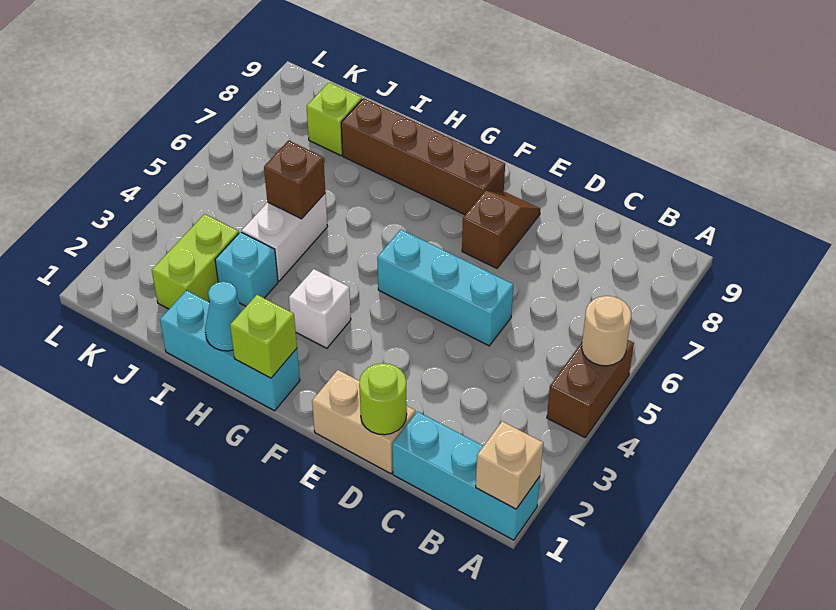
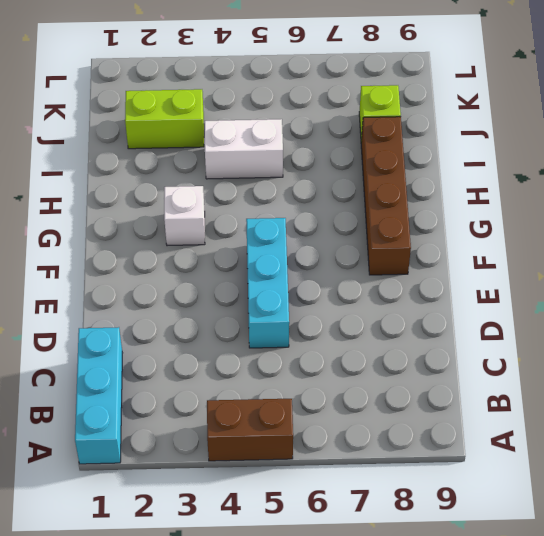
none -> tan 1x2 brick [312,370,415,474]
none -> brown 1x2 slope [462,191,540,268]
none -> cyan 1x3 brick [160,290,300,411]

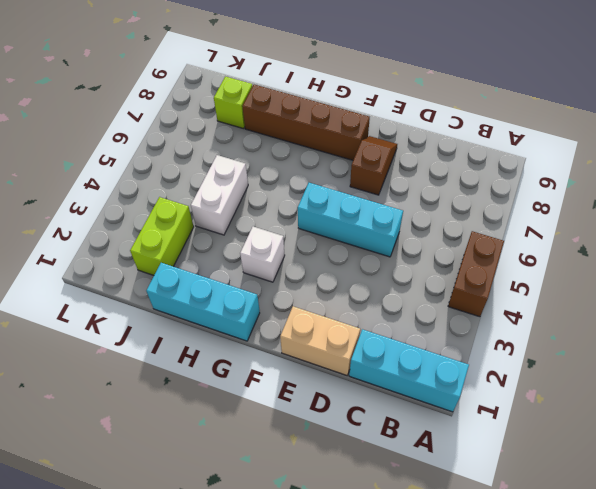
none -> cyan 1x1 brick [215,232,278,306]
none -> tan 1x1 brick [476,421,543,509]
none -> tan 1x1 round brick [582,296,631,366]

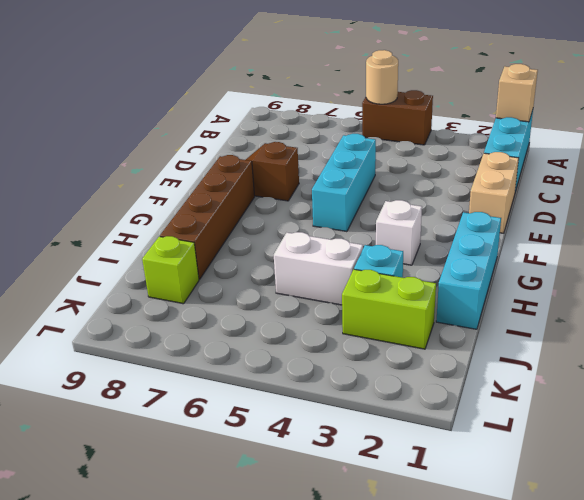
none -> lime 1x1 round brick [359,363,407,435]
none -> lime 1x1 brick [230,295,297,378]
none -> cyan 1x1 cone [205,281,243,351]

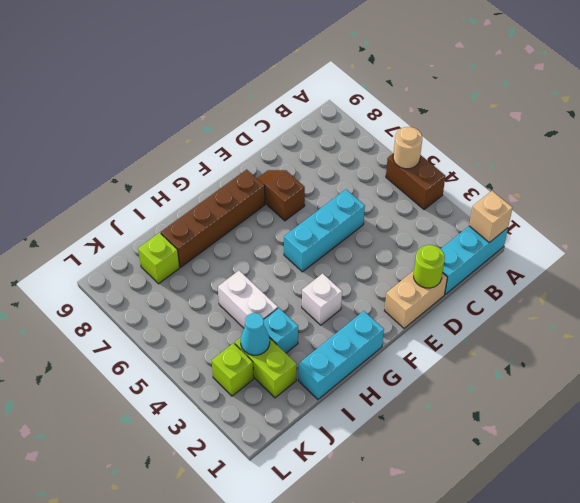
cyan 1x1 cone [241,313,270,355] -> cyan 1x1 cone moved to [205,281,243,351]
lime 1x1 brick [212,343,254,396] -> lime 1x1 brick moved to [230,295,297,378]
none -> brown 1x1 brick [264,140,325,219]

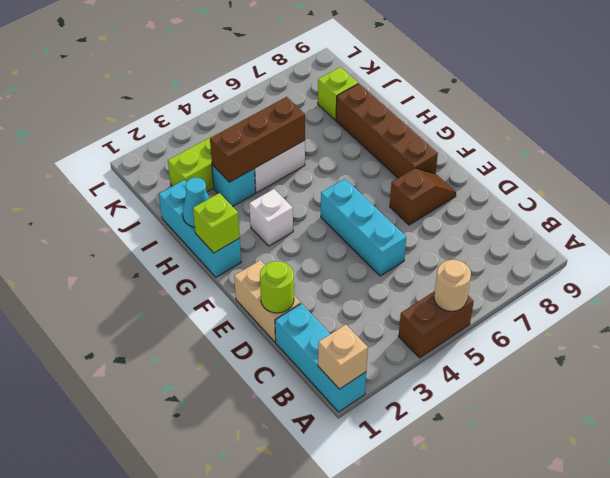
brown 1x3 brick [210,97,305,182] -> brown 1x1 brick [264,140,325,219]

